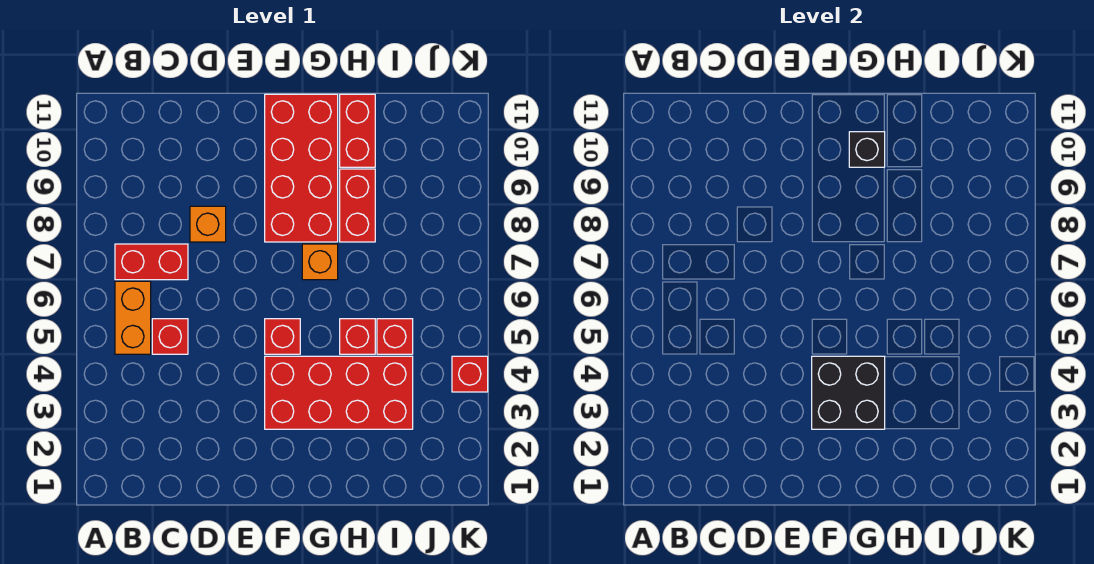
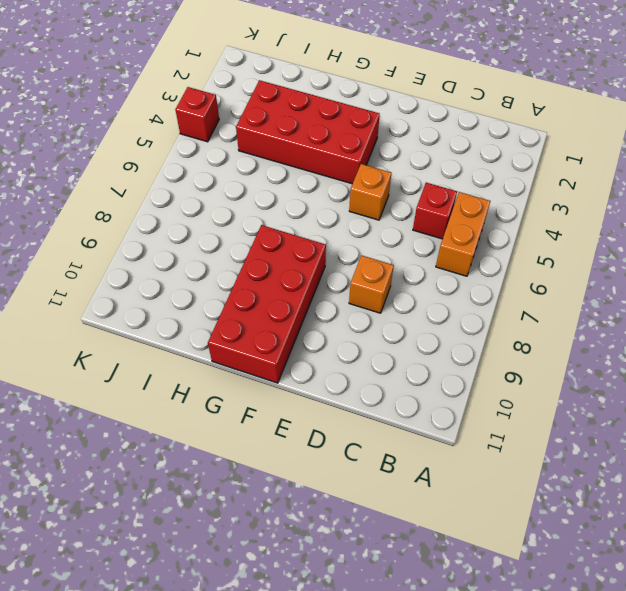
orange 1x1 brick [349,164,391,220] -> orange 1x1 brick moved to [302,244,338,280]
none -> red 1x2 brick [115,244,188,280]
none -> red 1x1 brick [265,319,300,354]
none -> red 1x1 brick [340,319,375,354]

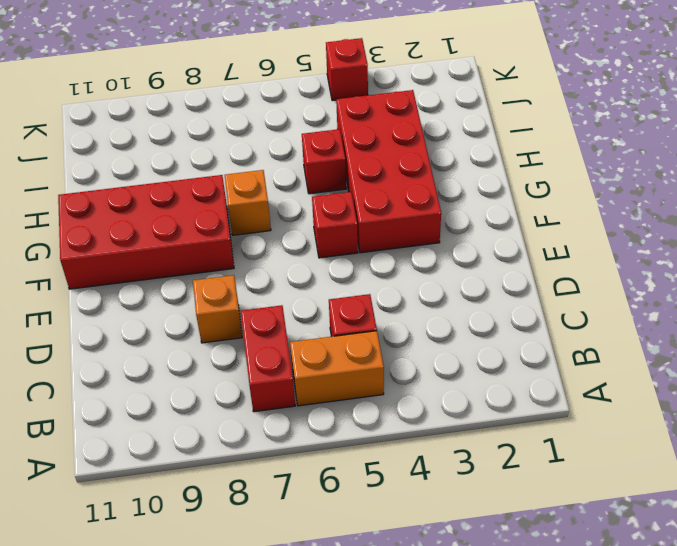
none -> red 1x2 brick [340,169,375,242]
none -> red 1x2 brick [340,94,375,167]
none -> red 1x1 brick [377,319,413,354]

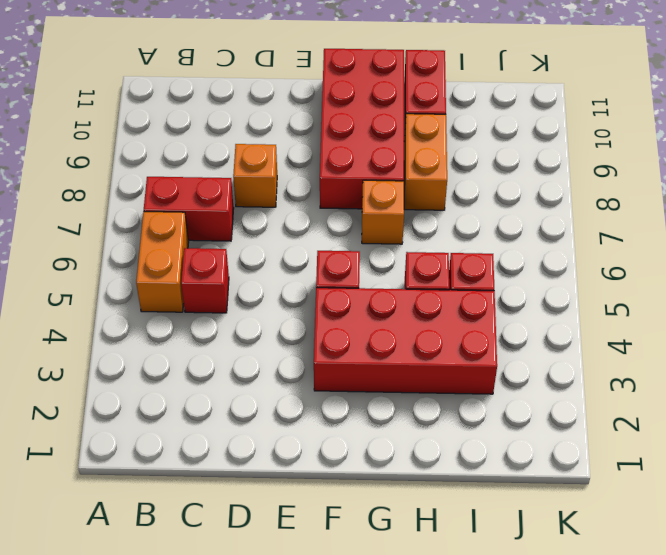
orange 1x2 brick [404,114,447,210] -> red 1x2 brick [340,169,375,242]
none -> red 1x1 brick [452,356,488,392]
none -> black 2x2 brick [812,356,885,429]
none -> black 1x1 brick [849,132,885,167]

